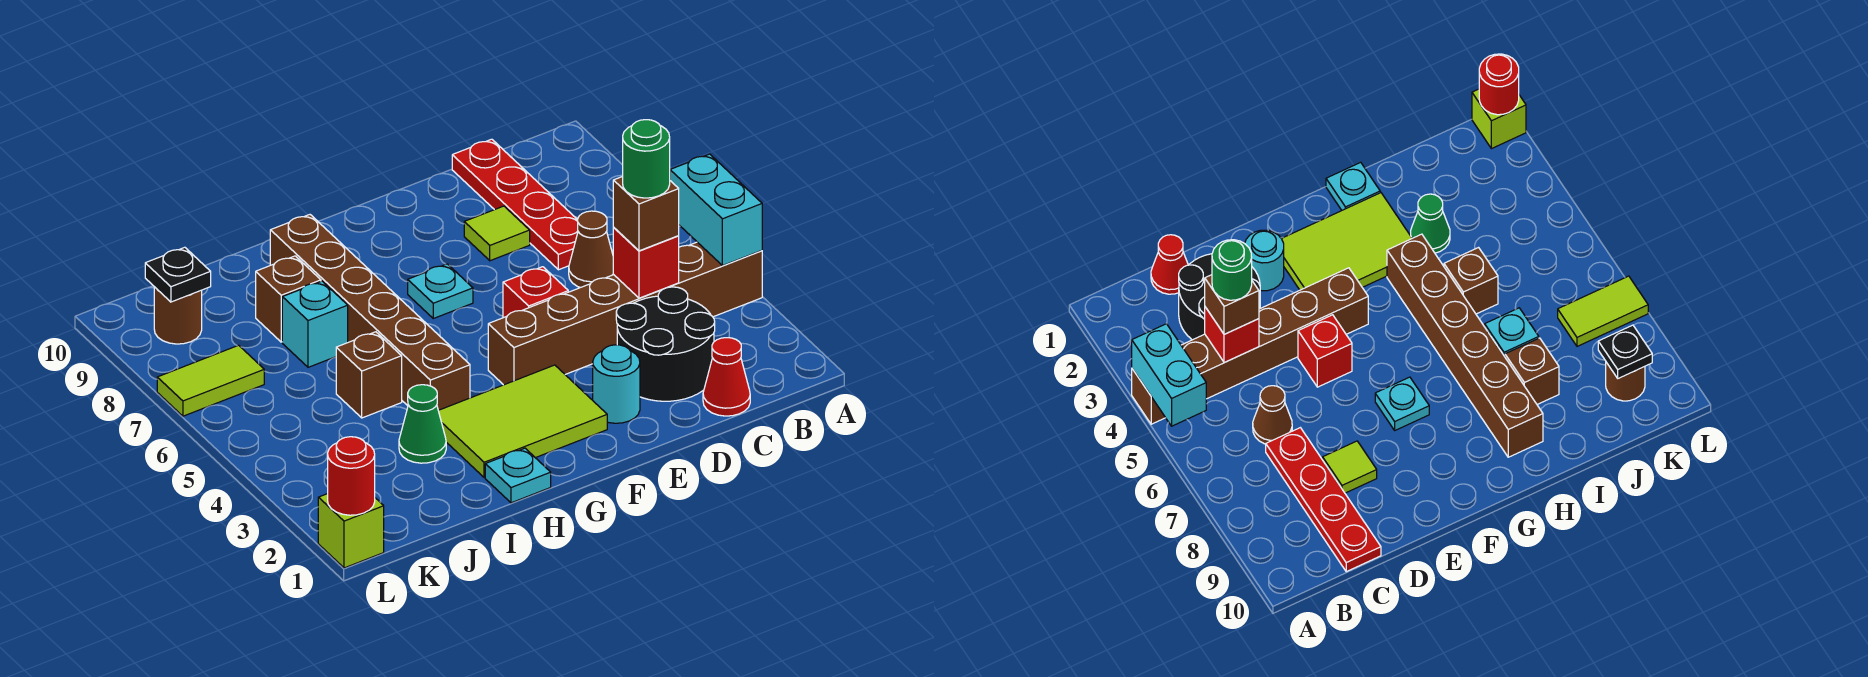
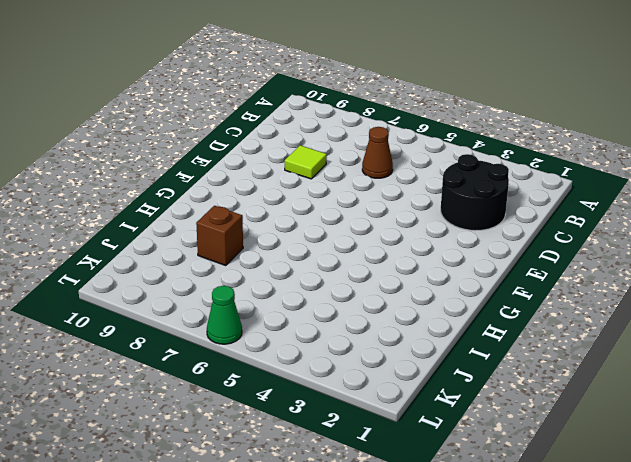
green 1x1 cone [207,286,242,344] -> green 1x1 cone moved to [399,385,446,463]
none -> brown 1x6 brick [488,242,762,385]
none -> red 1x1 cone [703,338,750,416]
none -> red 1x4 plate [452,139,578,270]

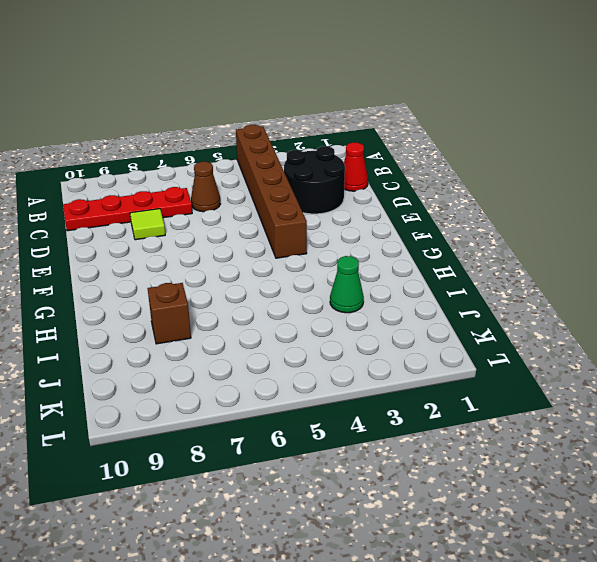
none -> cyan 1x1 round brick [593,345,640,423]
none -> red 1x1 brick [503,267,568,318]
none -> lime 2x3 tile [438,365,607,478]

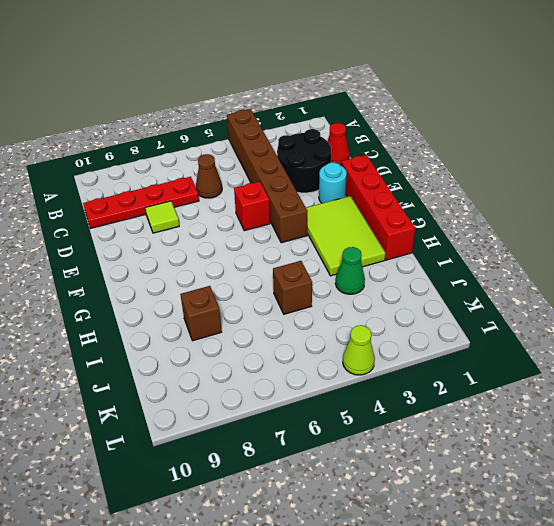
red 1x4 brick [341,155,415,260] -> cyan 1x1 plate [485,448,551,503]
lime 1x1 cone [343,325,375,375] -> none
none -> cyan 1x1 plate [408,264,473,318]
none -> brown 1x6 brick [270,215,470,410]
none -> cyan 1x1 brick [282,281,348,367]

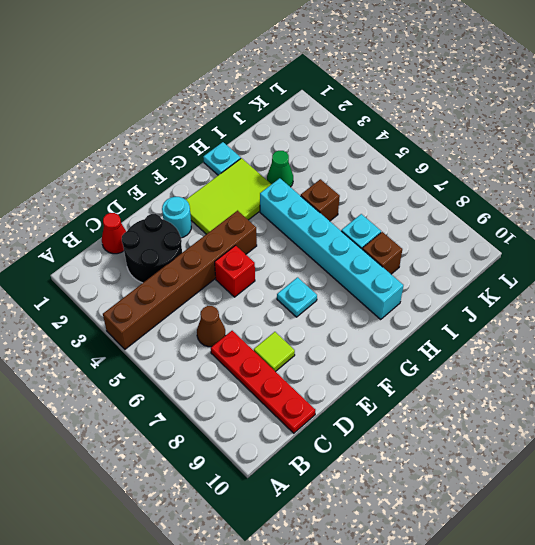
cyan 1x6 brick [260,178,403,319] -> brown 1x6 brick [270,215,470,410]
none -> lime 1x2 tile [157,345,264,416]
none -> brown 1x1 round brick [154,287,202,344]
none -> lime 1x1 brick [318,494,384,568]

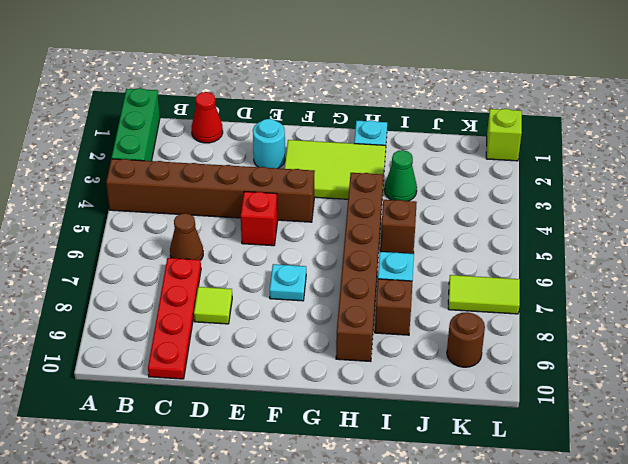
green 1x3 brick [112,88,160,161] -> none
none -> black 2x2 round brick [616,287,715,401]
none -> cyan 1x2 brick [670,154,762,266]
none -> red 1x1 brick [613,228,679,298]

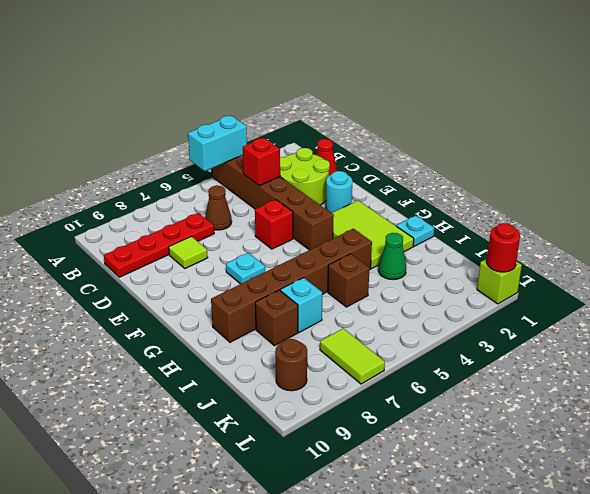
lime 2x2 round brick [280,148,330,205] -> black 2x2 round brick [616,287,715,401]
none -> black 1x1 plate [145,247,211,302]
none -> brown 1x1 brick [613,176,679,251]
none -> green 1x1 round brick [623,120,670,198]

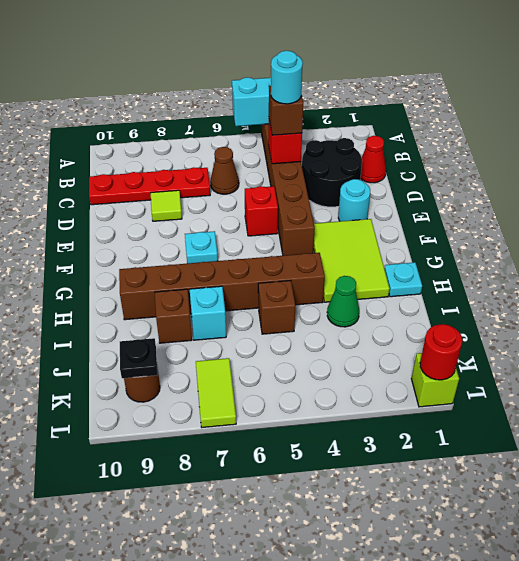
cyan 1x1 round brick [271,51,303,104] -> green 1x1 round brick [623,120,670,198]

